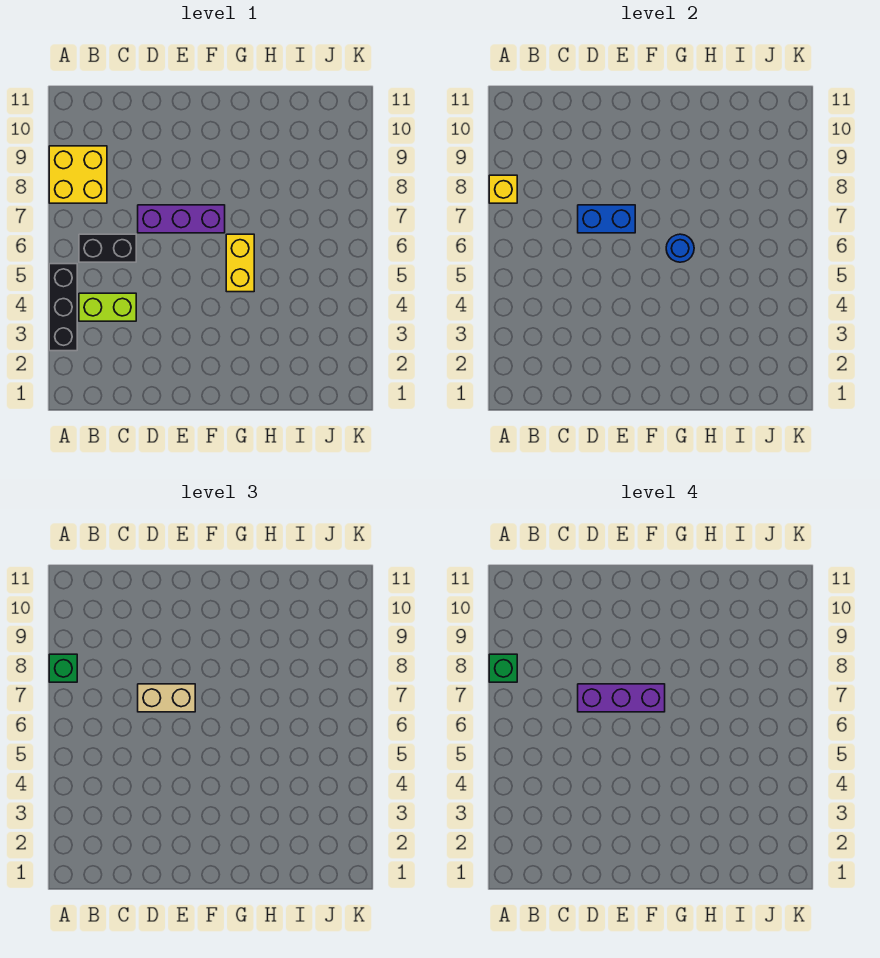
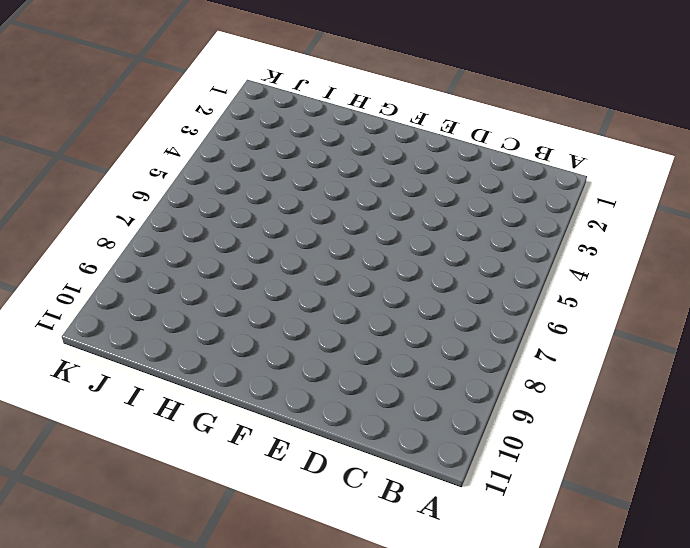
none -> black 1x3 brick [49,264,77,351]
none -> yellow 2x2 brick [49,146,107,203]
none -> lime 1x2 brick [79,293,136,321]

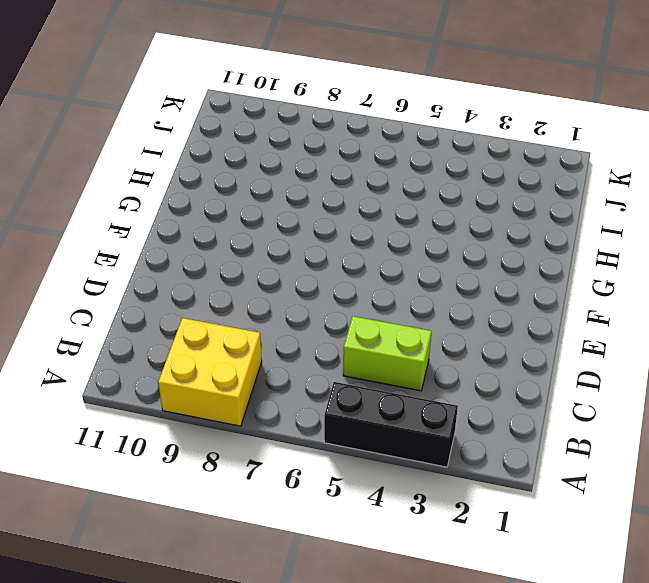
lime 1x2 brick [343,316,431,391] -> lime 1x2 brick turned to [79,293,136,321]
none -> black 1x2 brick [79,234,136,262]
none -> purple 1x3 brick [138,205,225,233]
none -> yellow 1x2 brick [226,234,254,292]

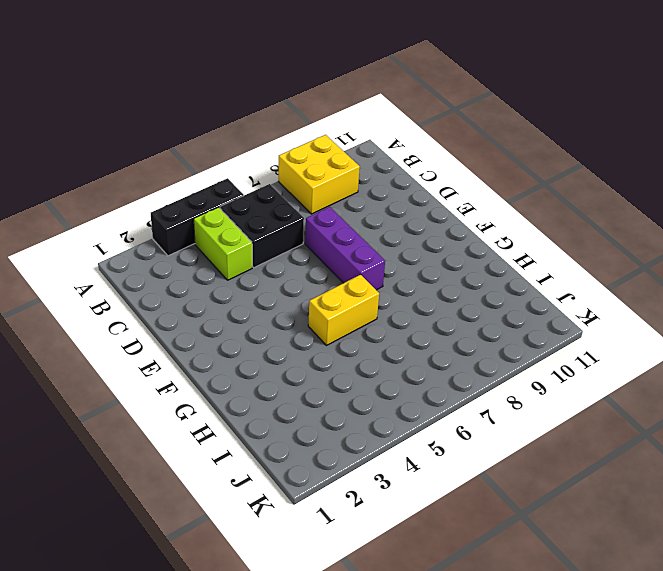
black 2x2 brick [220,184,304,268] -> black 1x2 brick [79,234,136,262]
none -> yellow 1x1 brick [489,175,517,203]
none -> blue 1x2 brick [578,205,635,233]
none -> blue 1x1 round brick [666,234,694,262]

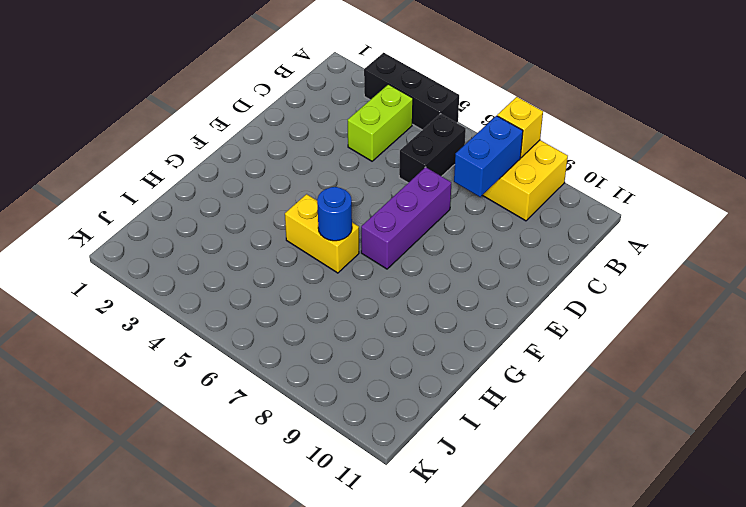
blue 1x2 brick [454,116,523,197] -> blue 1x2 brick moved to [578,205,635,233]
none -> green 1x1 brick [49,654,77,682]
none -> tan 1x2 brick [138,684,195,712]
none -> green 1x1 brick [489,654,517,682]

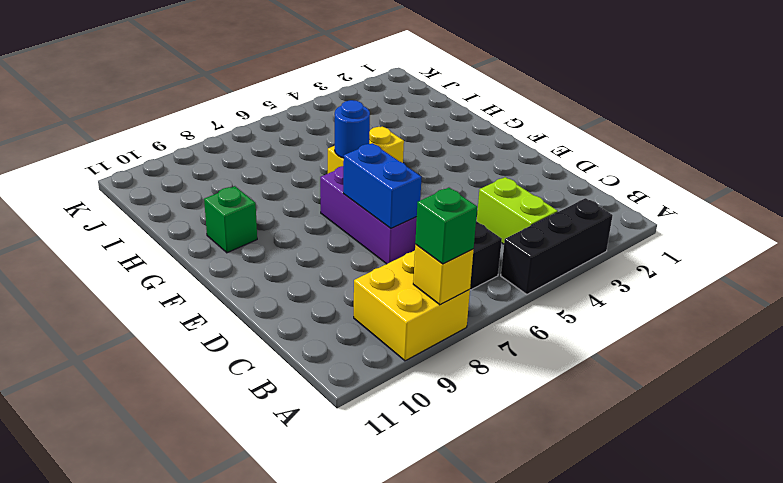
green 1x1 brick [204,186,257,253] -> green 1x1 brick moved to [489,654,517,682]
none -> tan 1x2 brick [138,684,195,712]
none -> purple 1x3 brick [578,684,665,712]

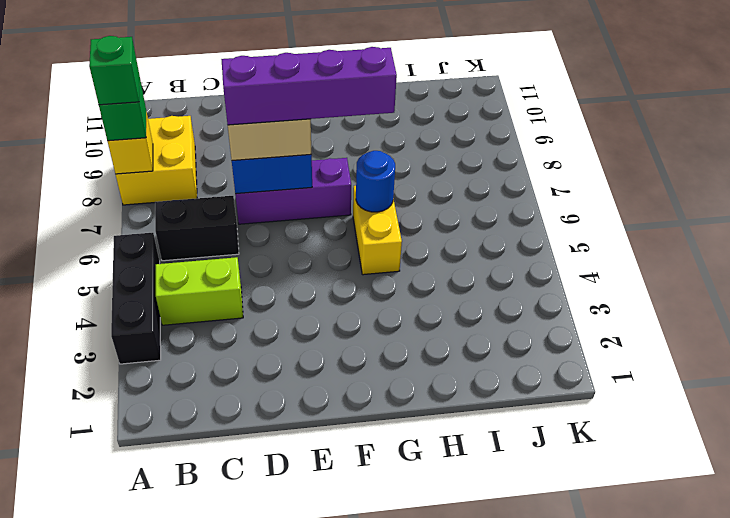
purple 1x4 brick [221,47,397,125] -> purple 1x3 brick [578,684,665,712]

